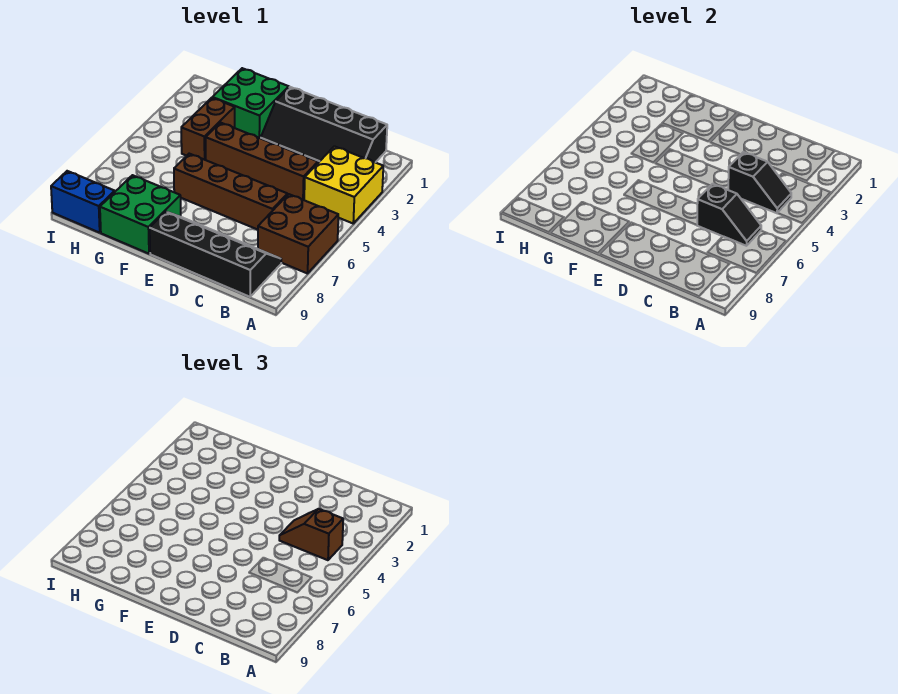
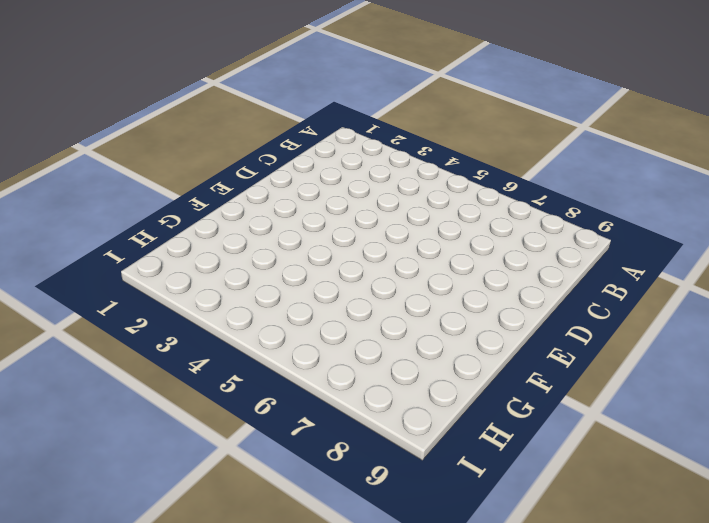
none -> yellow 2x2 brick [304,146,383,223]
none -> brown 2x2 brick [258,194,338,273]
none -> black 2x4 slope [261,87,387,163]

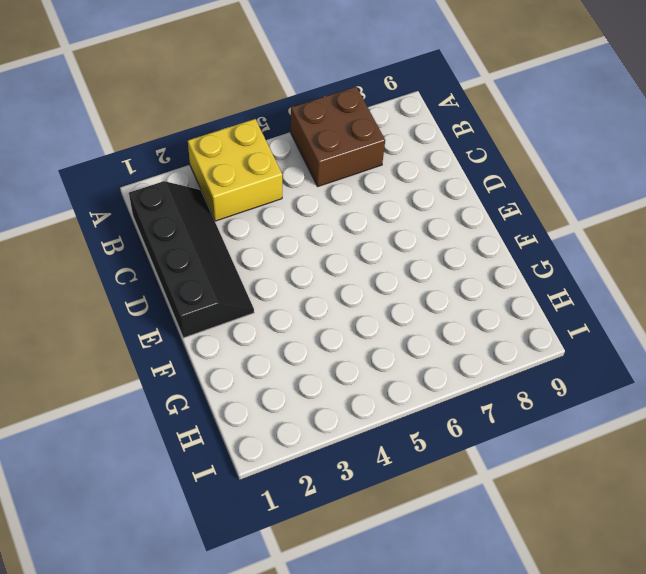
none -> black 2x4 slope [150,212,281,297]
none -> brown 1x4 brick [206,123,318,200]
none -> brown 1x4 brick [174,154,287,230]

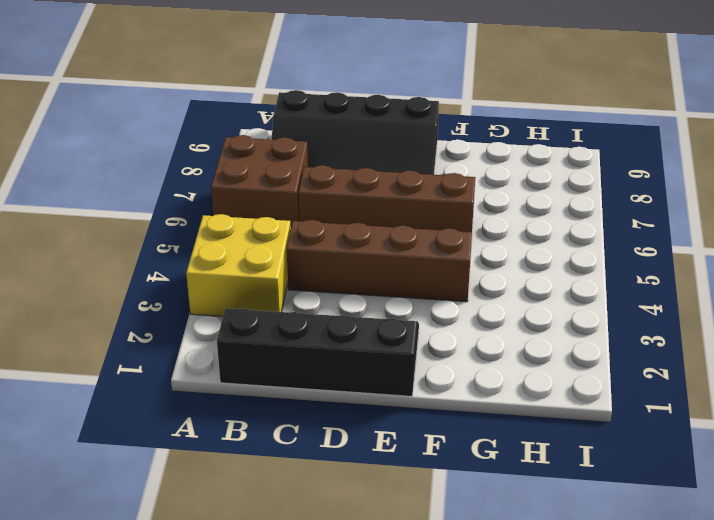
none -> green 2x2 brick [212,68,289,138]
none -> green 2x2 brick [100,175,181,254]
none -> brown 1x2 brick [181,98,235,160]

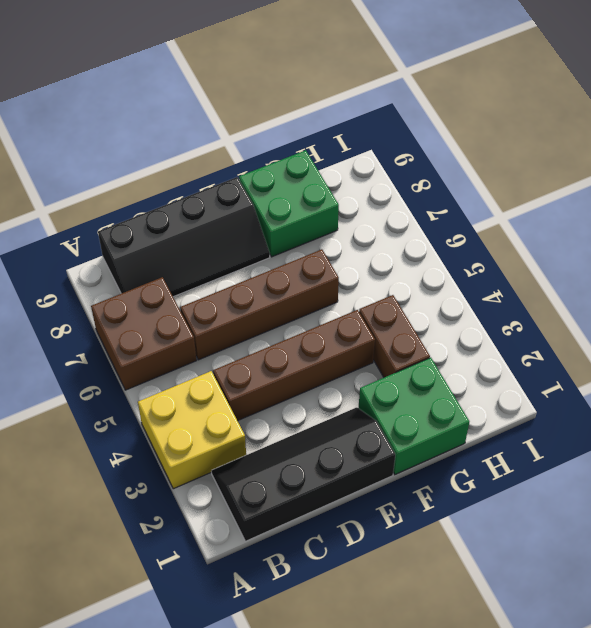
none -> blue 1x2 brick [51,171,115,233]
none -> black 1x2 slope [728,152,791,213]
none -> black 1x2 slope [697,184,761,246]

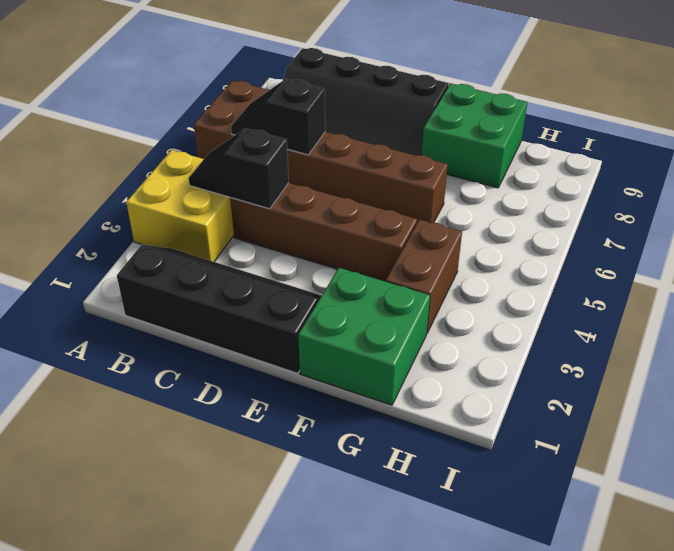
none -> blue 1x2 brick [51,171,115,233]
none -> brown 1x2 slope [279,509,343,560]

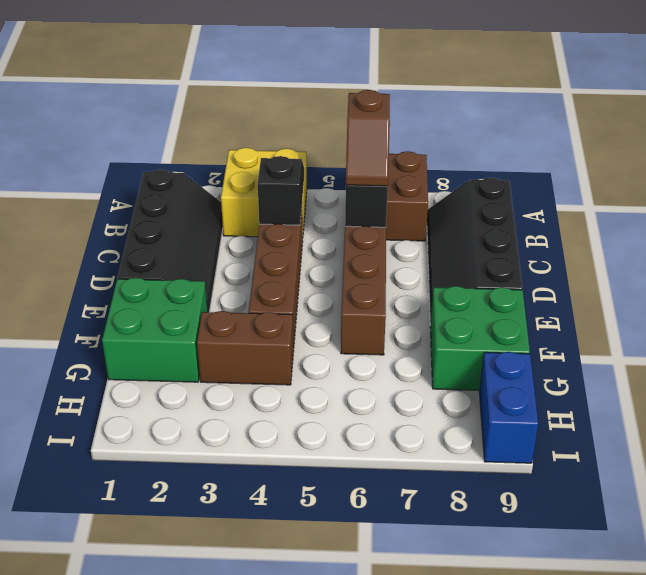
brown 1x2 slope [346,90,390,186] -> brown 1x2 slope moved to [279,509,343,560]

